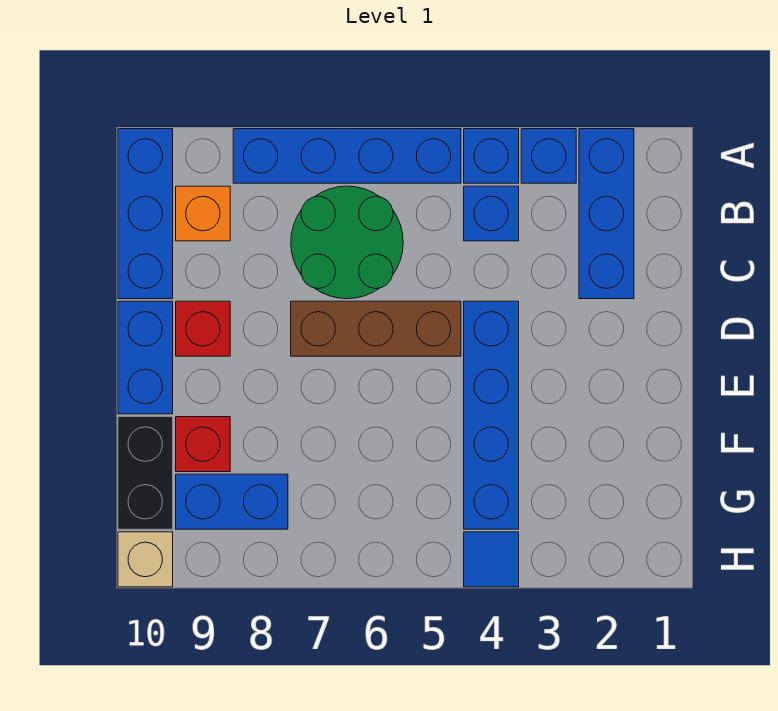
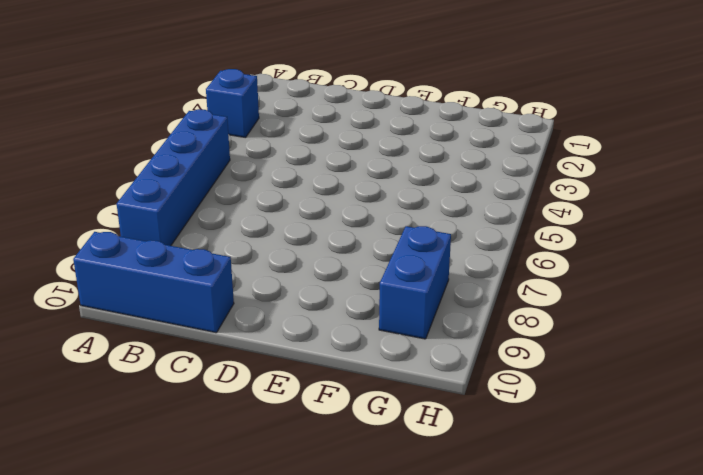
none -> blue 1x3 brick [579,129,634,299]
none -> blue 1x1 brick [464,129,519,183]
none -> blue 1x1 brick [464,186,519,241]

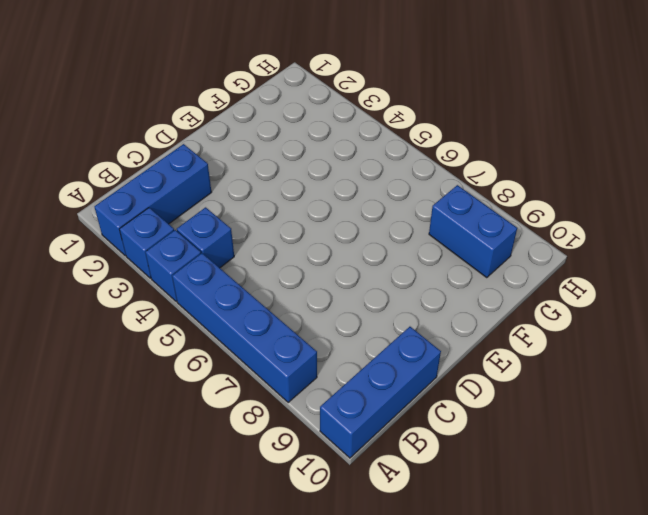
none -> green 2x2 round brick [291,186,403,299]
none -> orange 1x1 brick [176,186,230,241]
none -> blue 1x4 brick [464,301,519,529]

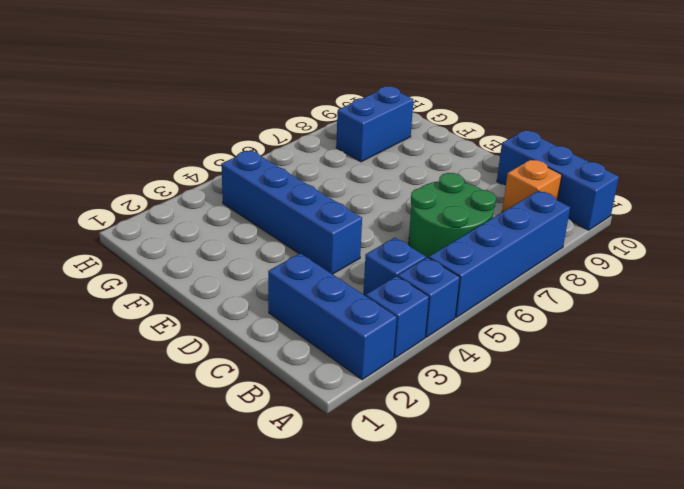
none -> brown 1x3 brick [291,301,461,356]
none -> red 1x1 brick [176,301,230,356]
none -> blue 1x2 brick [118,301,173,414]

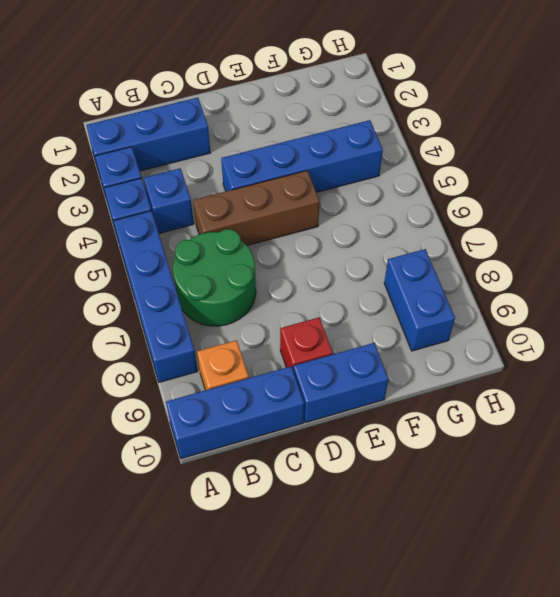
brown 1x3 brick [193,170,320,245] -> brown 1x3 brick turned to [291,301,461,356]
none -> red 1x1 brick [176,417,230,472]
none -> black 1x2 brick [118,417,173,529]
none -> blue 1x1 tile [464,532,519,587]

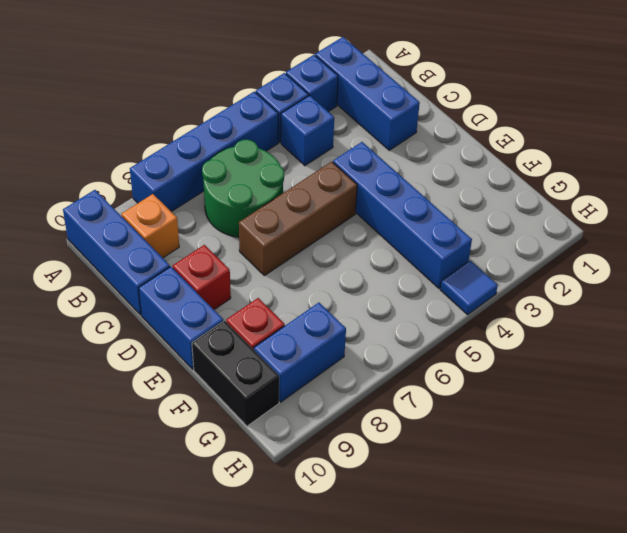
none -> tan 1x1 brick [118,532,173,587]

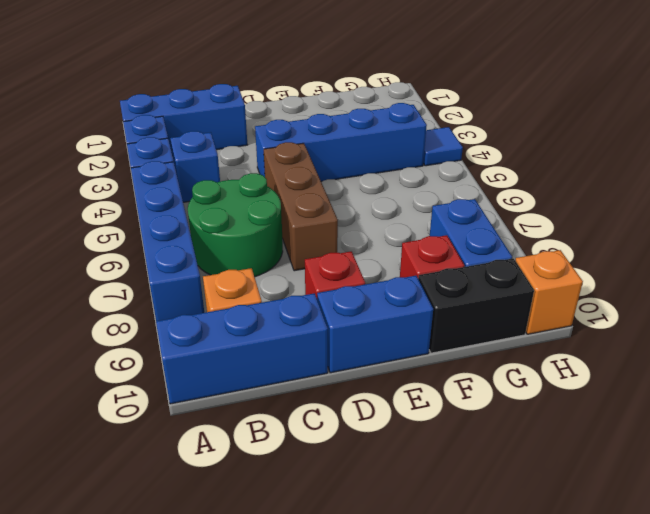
orange 1x1 brick [515,250,583,334] -> tan 1x1 brick [118,532,173,587]

